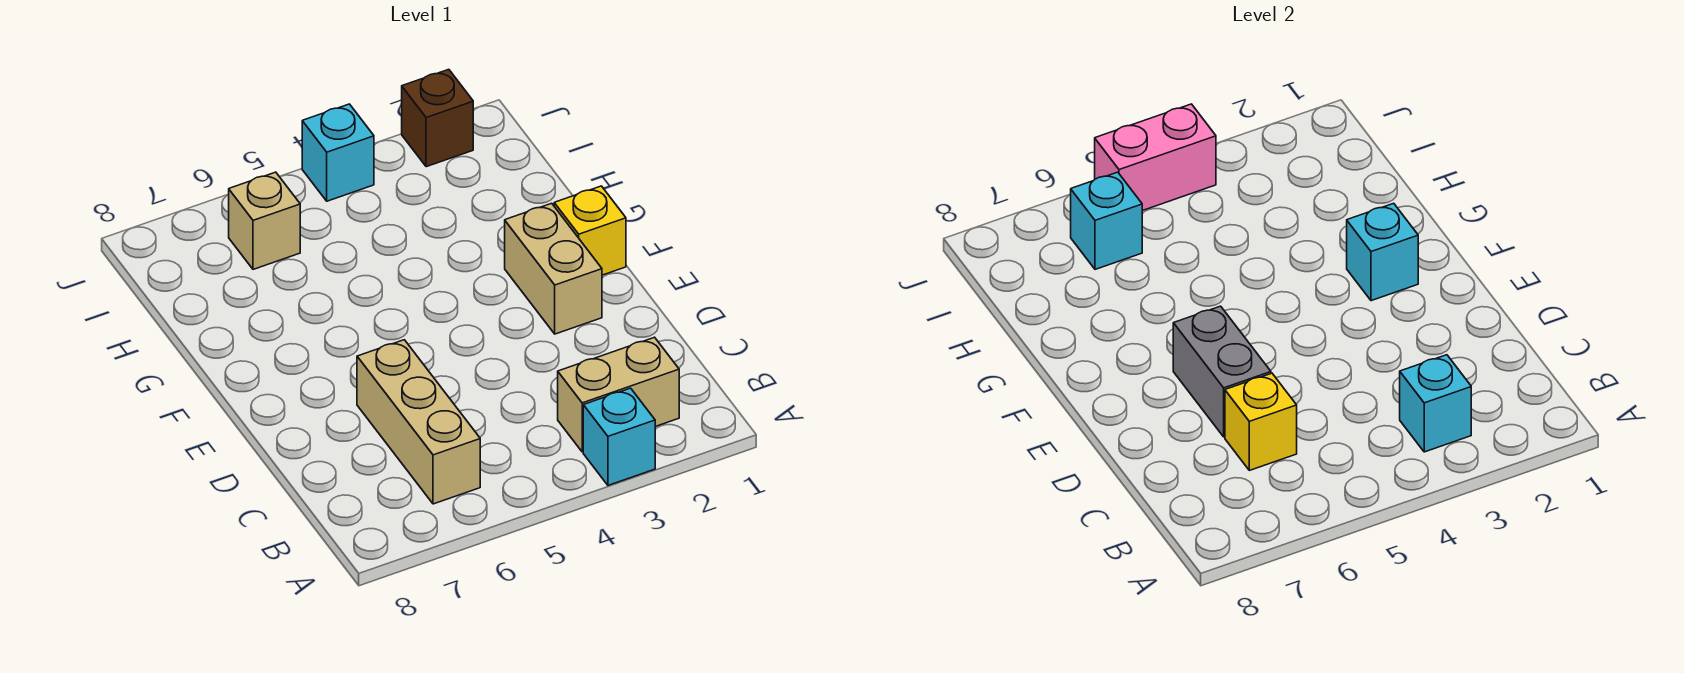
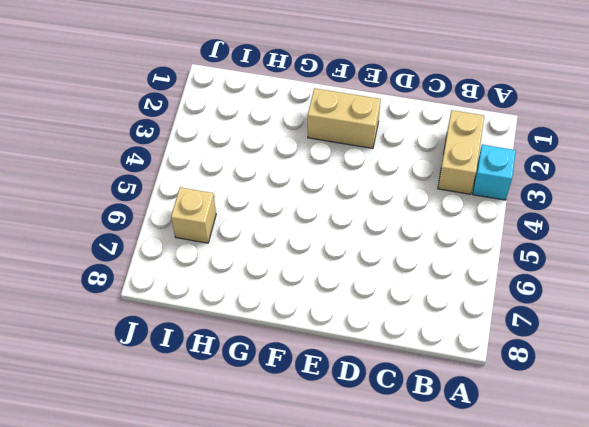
none -> tan 1x3 brick [357,340,480,504]
none -> yellow 1x1 brick [554,186,626,275]
none -> brown 1x1 brick [402,69,473,167]

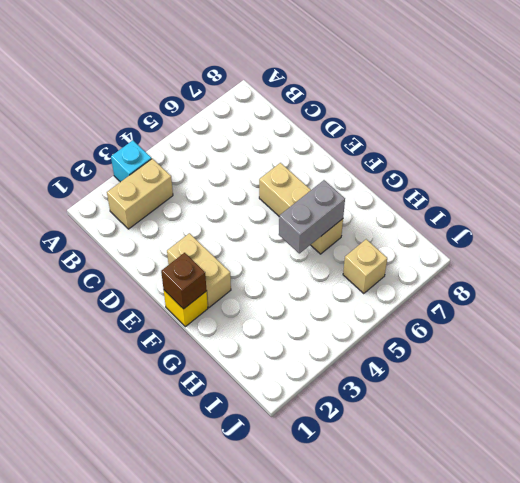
tan 1x3 brick [259,163,343,254] -> tan 1x3 brick moved to [357,340,480,504]
brown 1x1 brick [161,253,207,309] -> brown 1x1 brick moved to [402,69,473,167]
grey 1x2 brick [279,180,345,253] -> grey 1x2 brick turned to [1173,306,1271,437]
none -> cyan 1x1 brick [302,104,374,201]
none -> cyan 1x1 brick [1400,355,1471,452]
none -> yellow 1x1 brick [1225,373,1297,470]

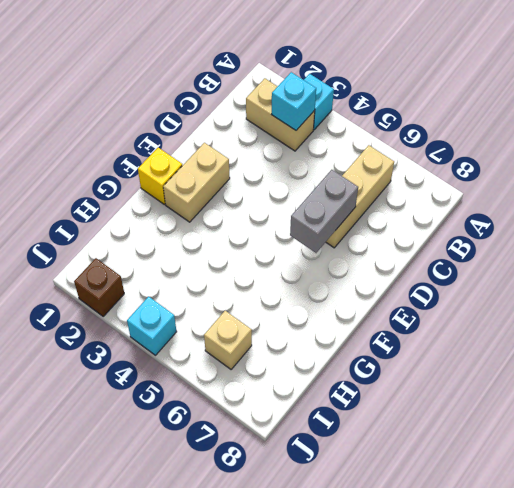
none -> yellow 1x1 brick [1225,373,1297,470]
none -> cyan 1x1 brick [1347,203,1418,301]
none -> cyan 1x1 brick [1071,172,1142,269]

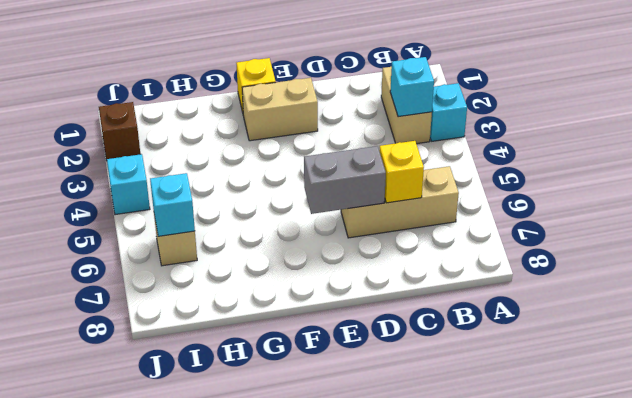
none -> cyan 1x1 brick [1347,203,1418,301]
none -> pink 1x2 brick [1095,104,1216,211]

